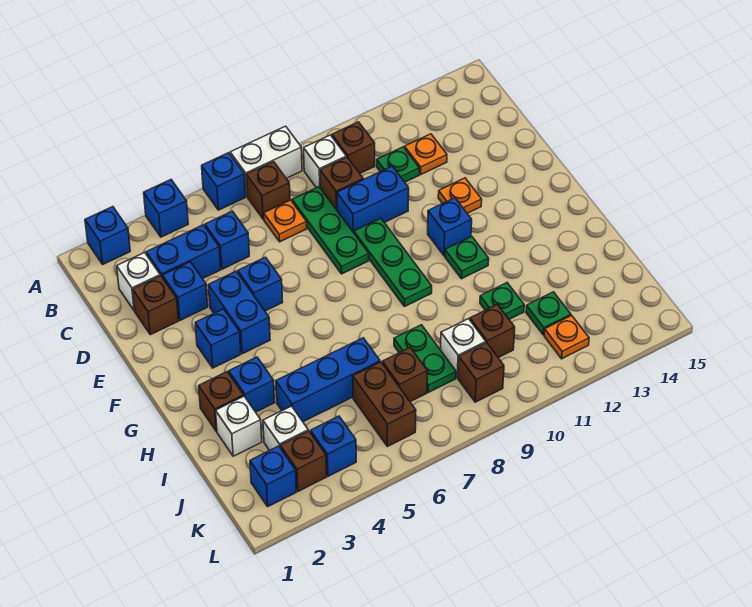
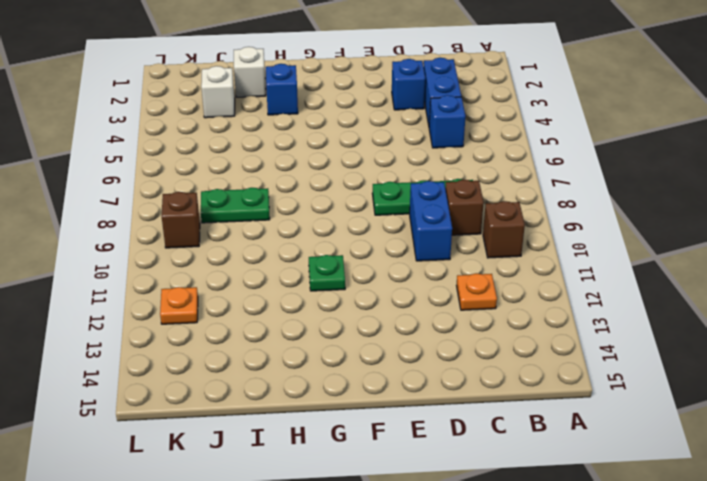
none -> blue 1x1 brick [85,207,130,264]
none -> blue 1x1 brick [144,180,188,237]
none -> blue 1x1 brick [202,153,246,210]
none -> white 1x2 brick [230,126,302,197]

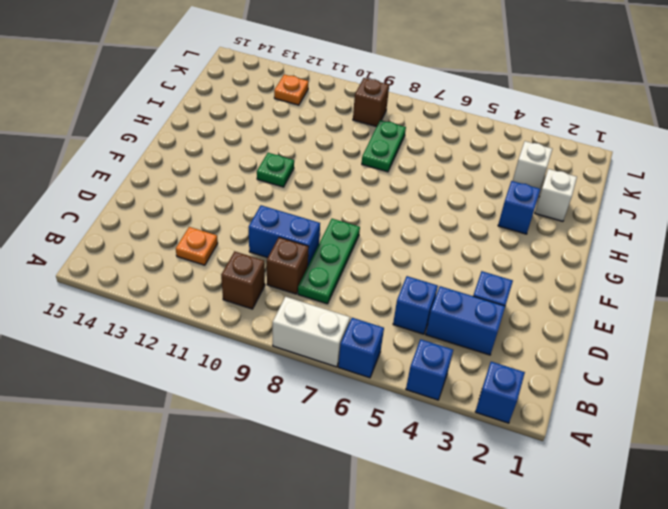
none -> brown 1x1 brick [247,162,290,219]
none -> white 1x1 brick [304,135,346,188]
none -> white 1x1 brick [117,252,160,311]
none -> orange 1x1 plate [264,200,307,242]

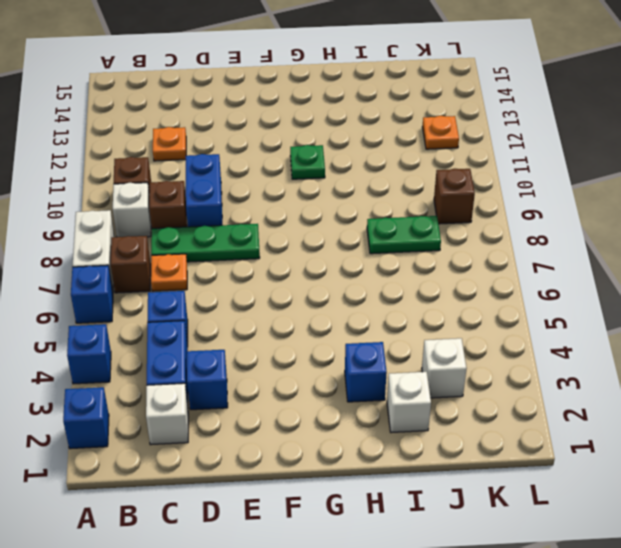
none -> green 1x1 plate [377,147,419,182]
none -> brown 1x1 brick [133,276,178,335]
none -> blue 1x2 brick [208,271,270,354]
none -> blue 1x1 brick [238,257,283,311]

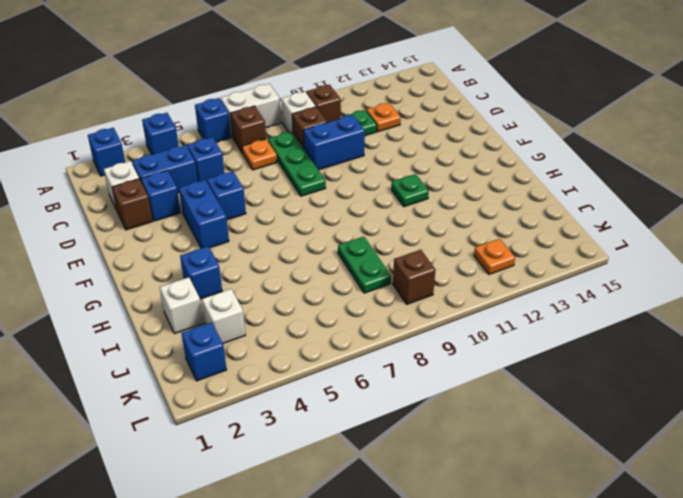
none -> green 1x3 plate [354,218,432,307]
none -> orange 1x1 plate [438,178,482,213]
none -> blue 1x1 brick [195,309,241,368]
none -> blue 1x1 brick [428,198,472,256]

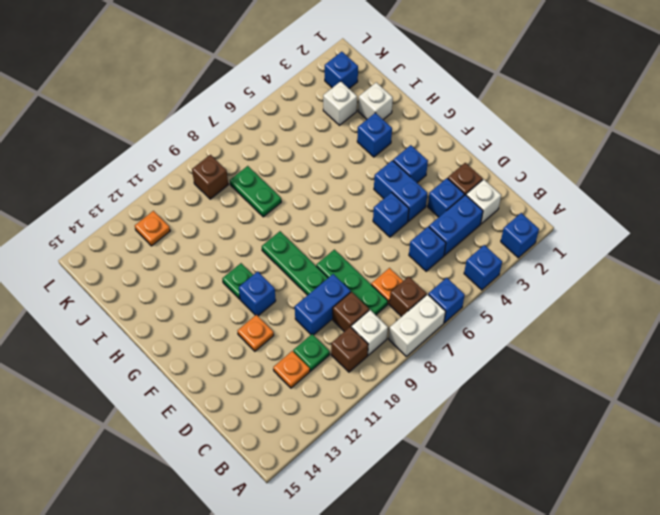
none -> brown 1x1 brick [199,372,244,431]
none -> blue 1x3 brick [276,338,380,422]
none -> green 1x1 plate [480,283,524,319]
none -> brown 1x2 brick [353,362,416,446]

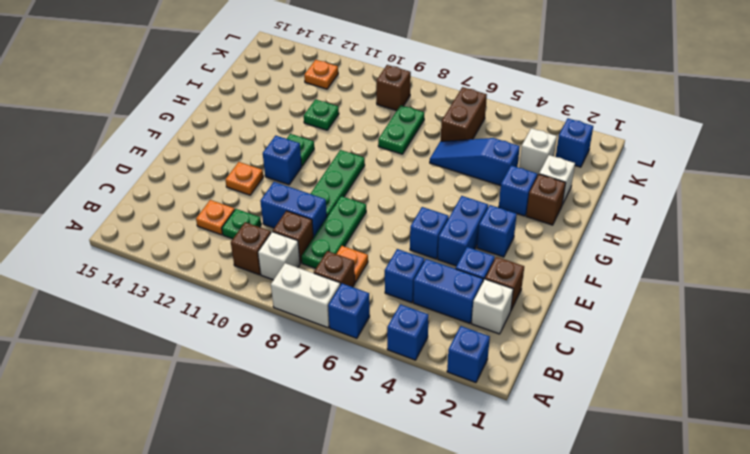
blue 1x3 slope [430,138,520,186] -> blue 1x3 brick [276,338,380,422]
none -> brown 1x1 brick [382,348,427,402]
none -> white 1x1 brick [441,319,486,378]
none -> brown 1x1 brick [470,304,515,358]
none -> green 1x1 plate [526,292,571,335]

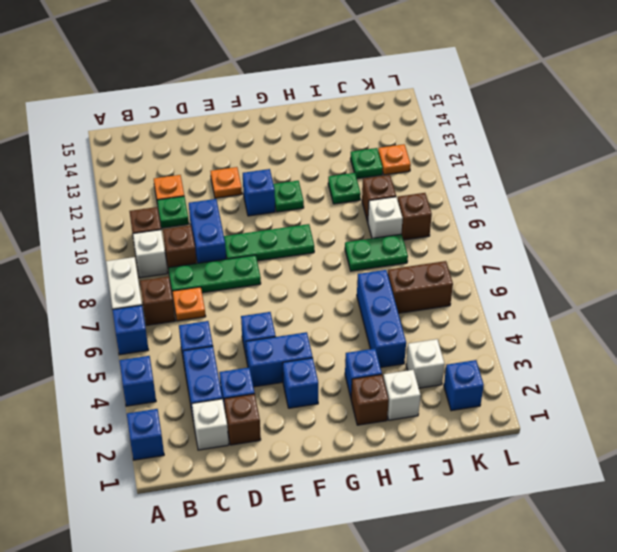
none -> brown 1x1 brick [382,348,427,402]
none -> brown 1x1 brick [280,431,326,491]
none -> blue 1x1 brick [311,416,356,476]

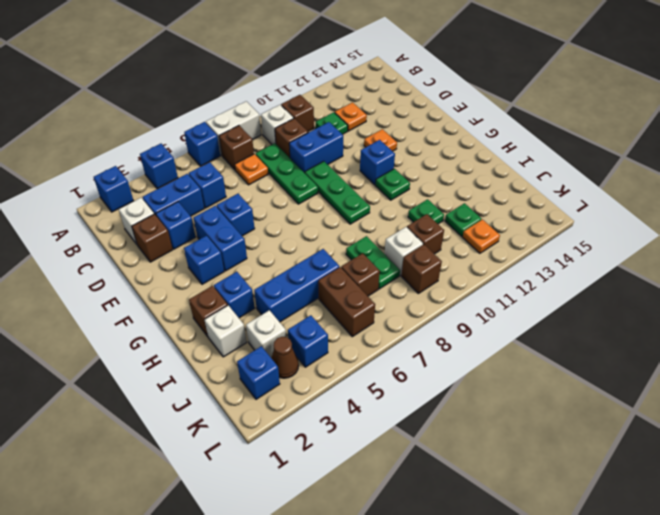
brown 1x1 cone [271,337,299,378] -> brown 1x1 brick [280,431,326,491]

